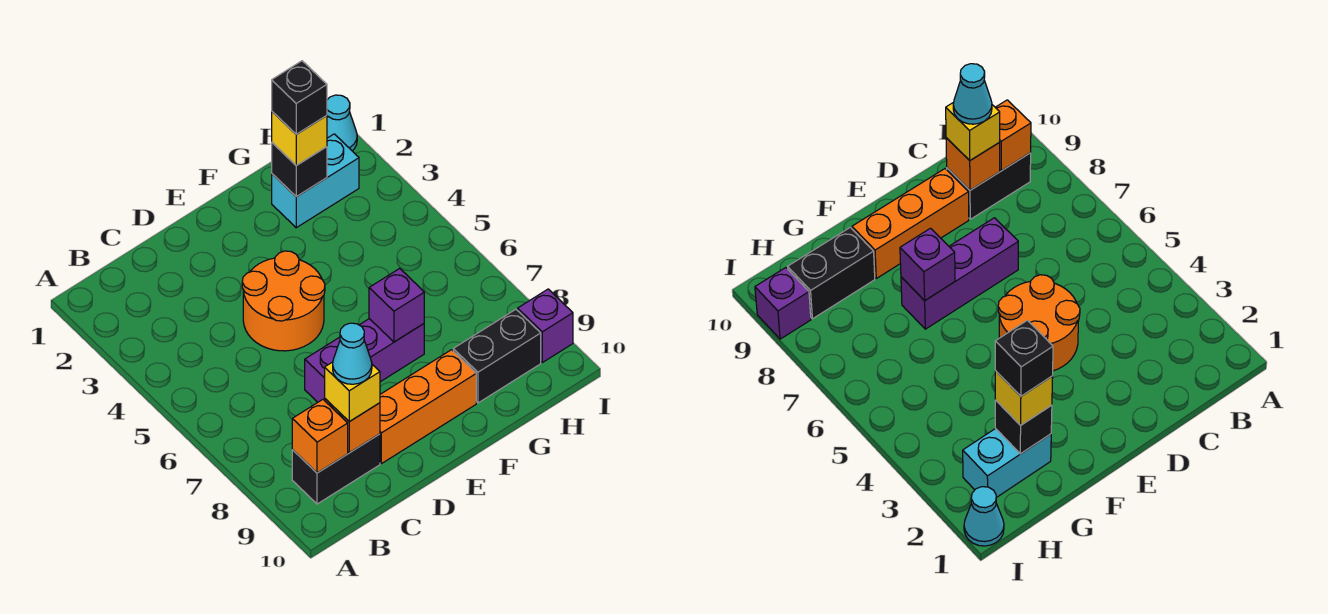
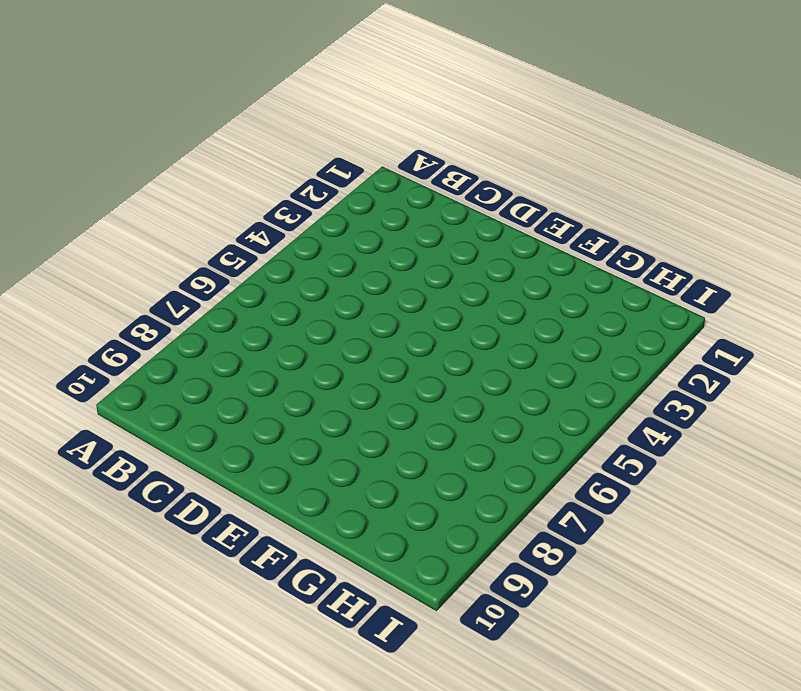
none -> black 1x2 brick [292,434,380,504]
none -> orange 2x2 round brick [242,251,325,351]
none -> purple 1x3 brick [305,319,424,402]

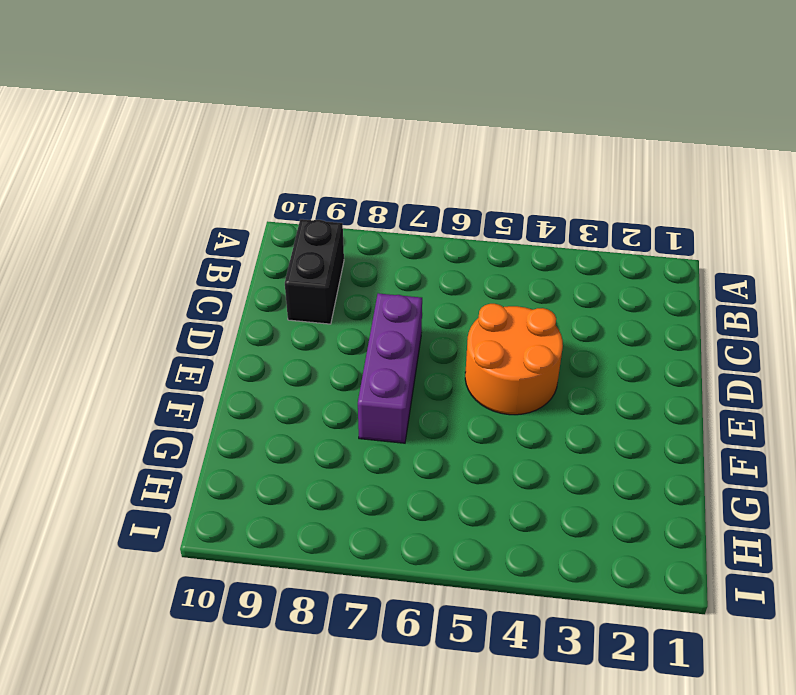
none -> orange 1x3 brick [380,350,476,464]
none -> cyan 1x2 brick [272,134,359,228]
none -> black 1x2 brick [453,309,541,403]

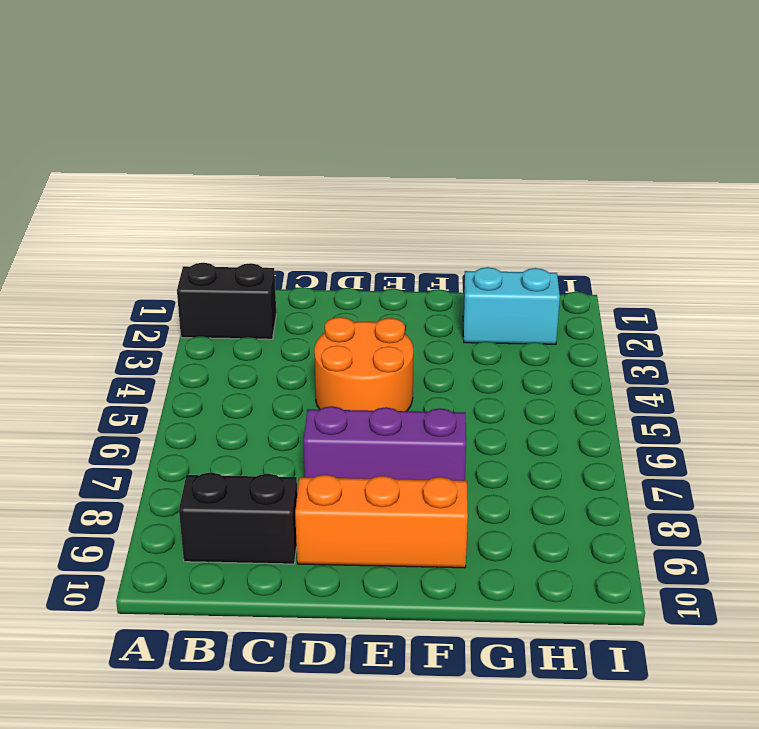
black 1x2 brick [177,263,276,339] -> black 1x2 brick moved to [453,309,541,403]
none -> cyan 1x1 cone [327,95,357,151]
none -> purple 1x1 brick [518,289,573,362]
none -> orange 1x1 brick [292,400,348,473]

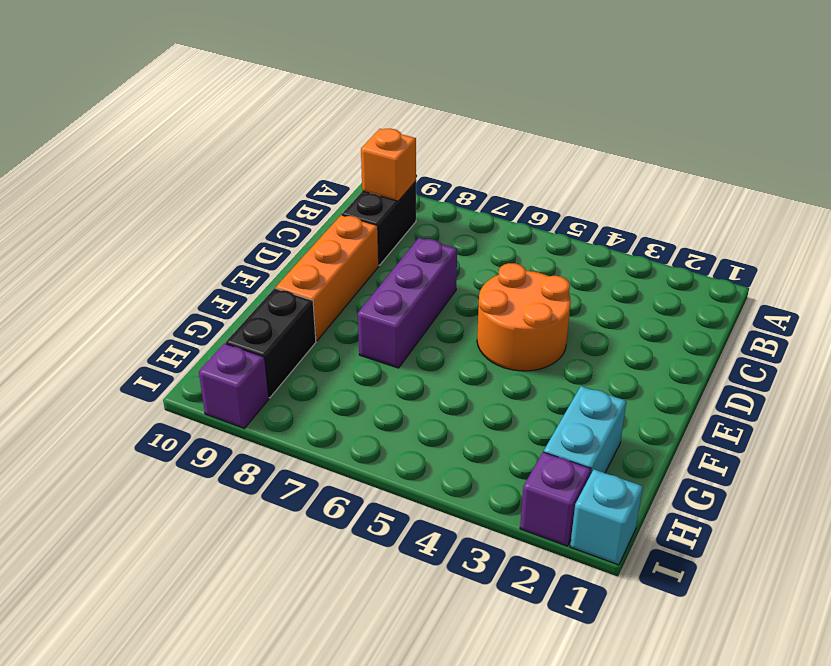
cyan 1x1 brick [570,470,643,565] -> cyan 1x1 cone [327,95,357,151]
purple 1x1 brick [520,452,591,546] -> purple 1x1 brick moved to [369,268,424,342]
none -> orange 1x1 brick [325,399,380,453]
none -> black 1x1 brick [272,143,327,197]
none -> yellow 1x1 brick [325,362,380,422]

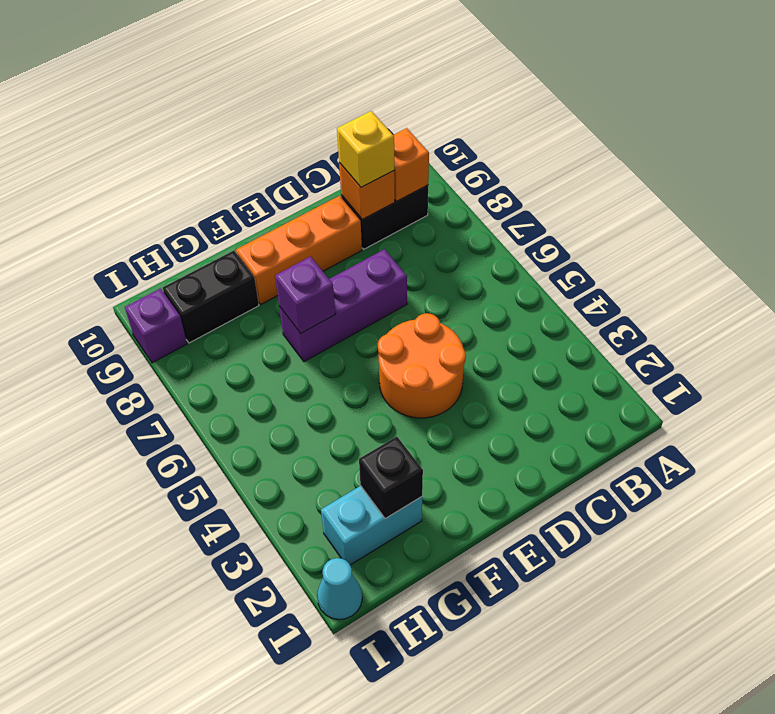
none -> yellow 1x1 brick [272,112,327,165]
none -> cyan 1x1 cone [333,323,372,384]
none -> black 1x1 brick [272,61,327,134]

